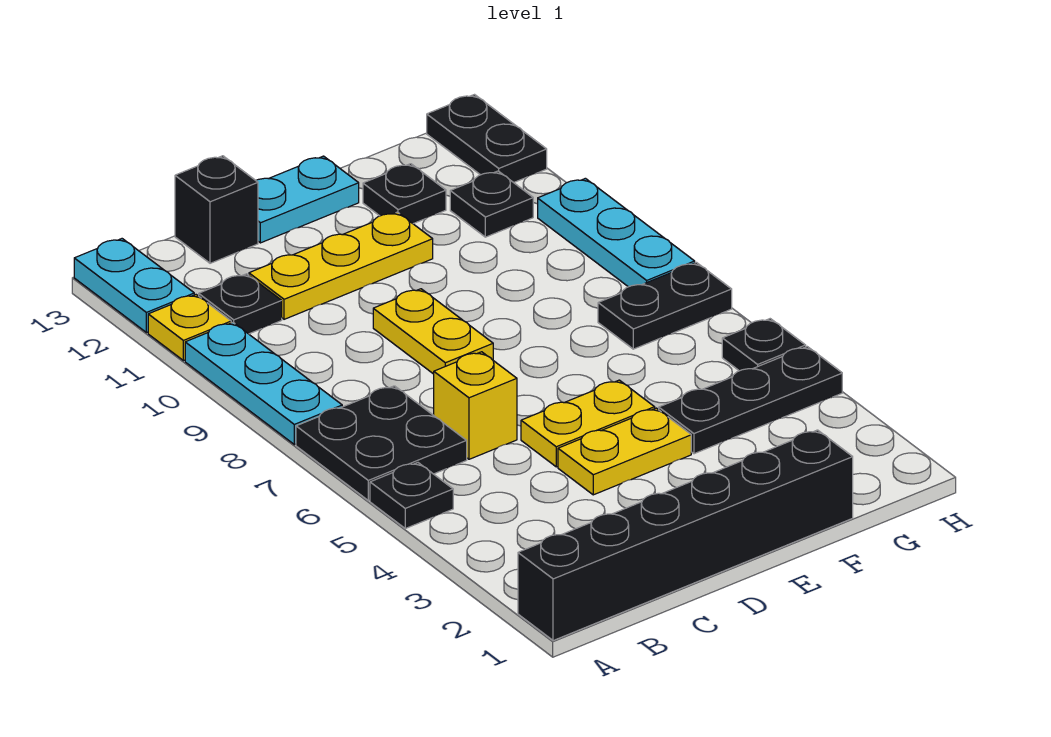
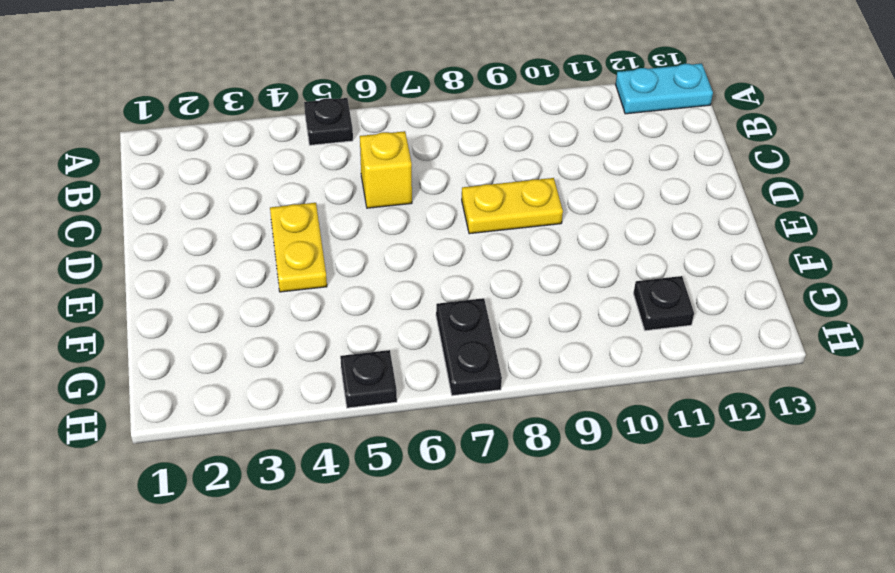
none -> black 1x6 brick [518,430,853,641]
none -> black 2x2 plate [296,386,467,500]
none -> cyan 1x3 plate [185,323,342,445]

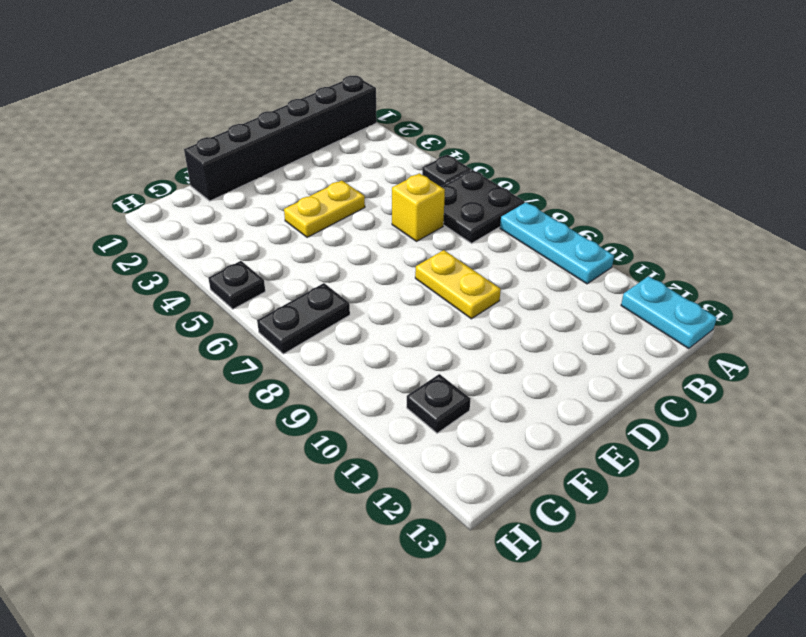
none -> yellow 1x1 plate [148,295,231,361]
none -> black 1x1 plate [199,274,282,334]
none -> yellow 1x3 plate [249,212,433,319]

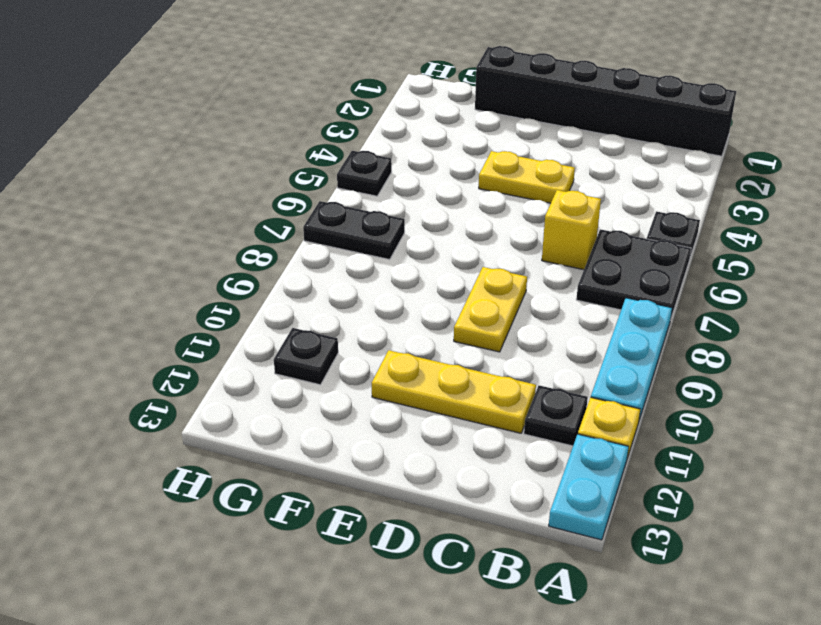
none -> black 1x1 brick [175,156,258,263]
none -> yellow 1x2 plate [521,380,655,467]
none -> cyan 1x2 plate [256,156,359,243]

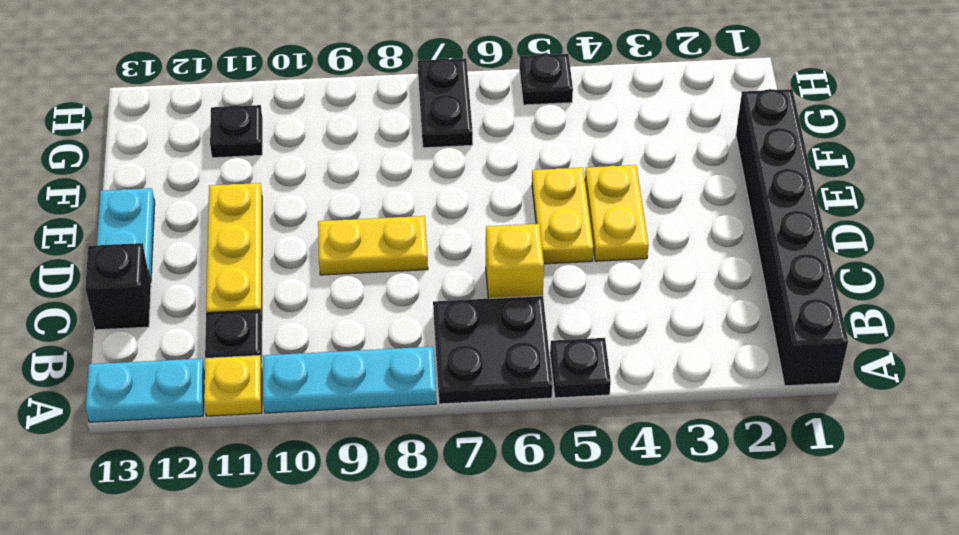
none -> black 1x3 plate [659,347,842,454]
none -> black 1x1 plate [363,164,446,224]
none -> cyan 1x3 plate [538,178,695,287]

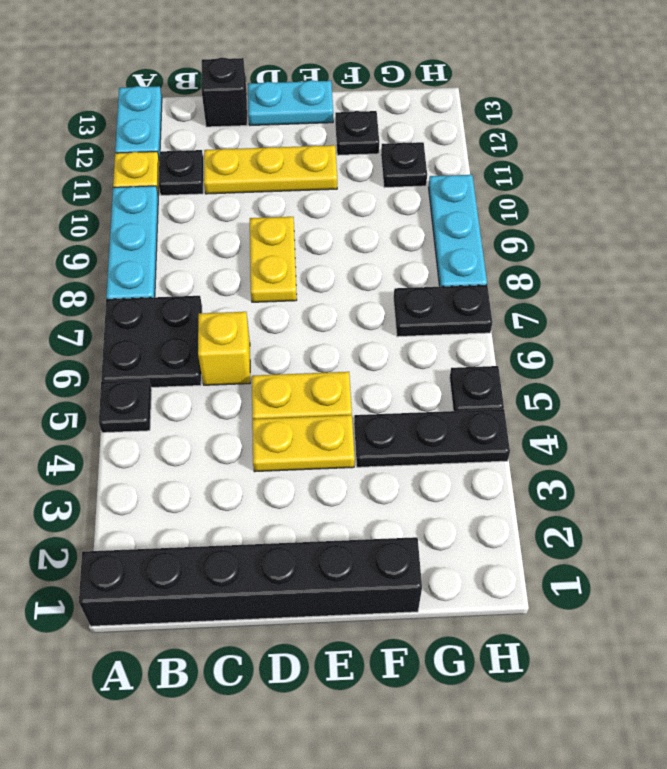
none -> black 1x2 plate [427,95,547,183]

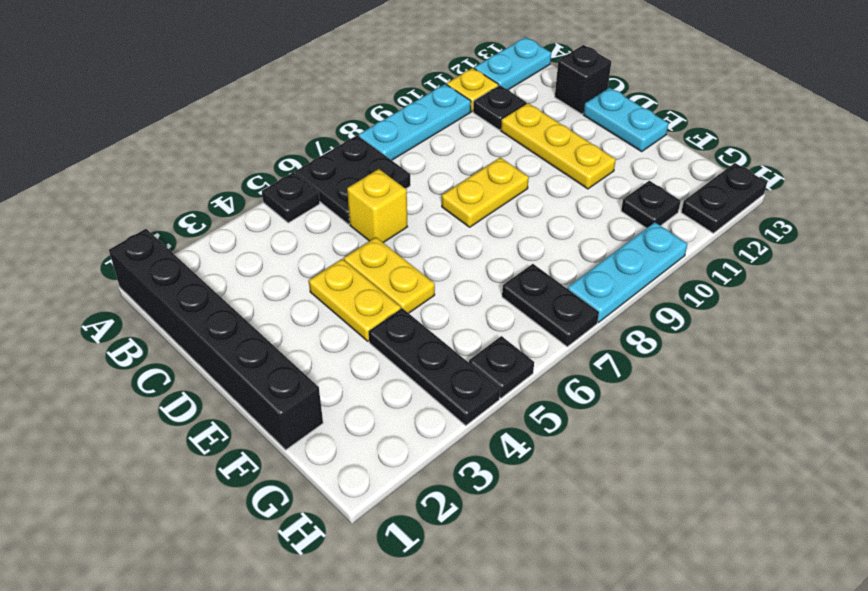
none -> black 1x1 plate [363,164,446,224]

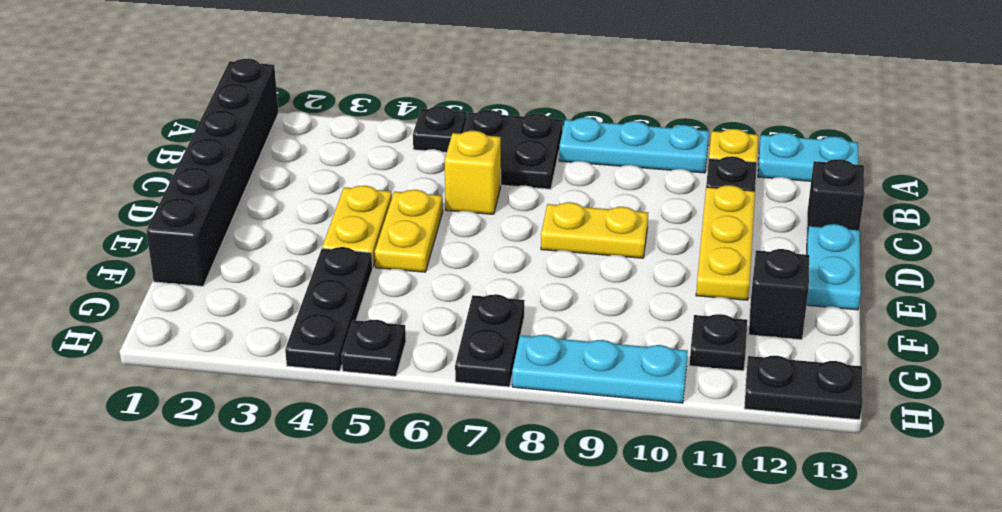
black 1x1 brick [749,249,809,340] -> black 1x1 plate [363,164,446,224]

